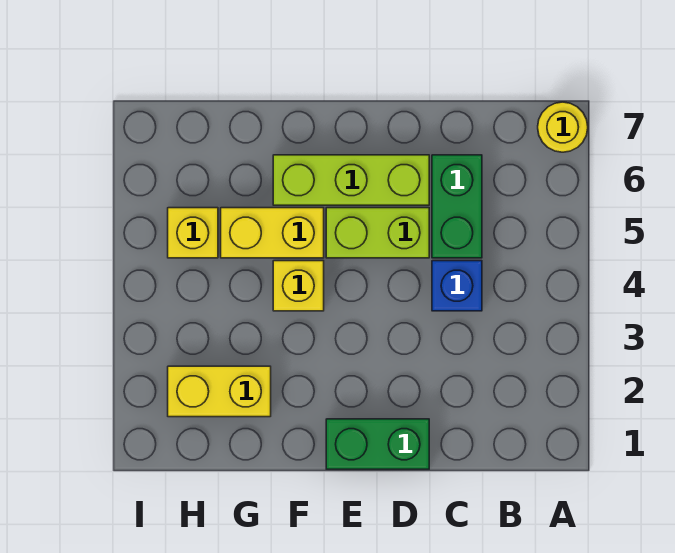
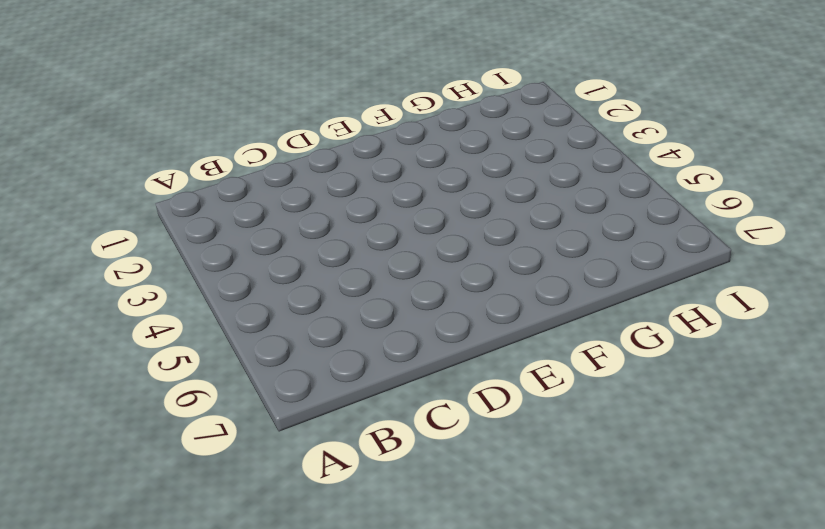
none -> yellow 1x1 round brick [538,102,588,152]
none -> blue 1x1 brick [432,261,482,311]

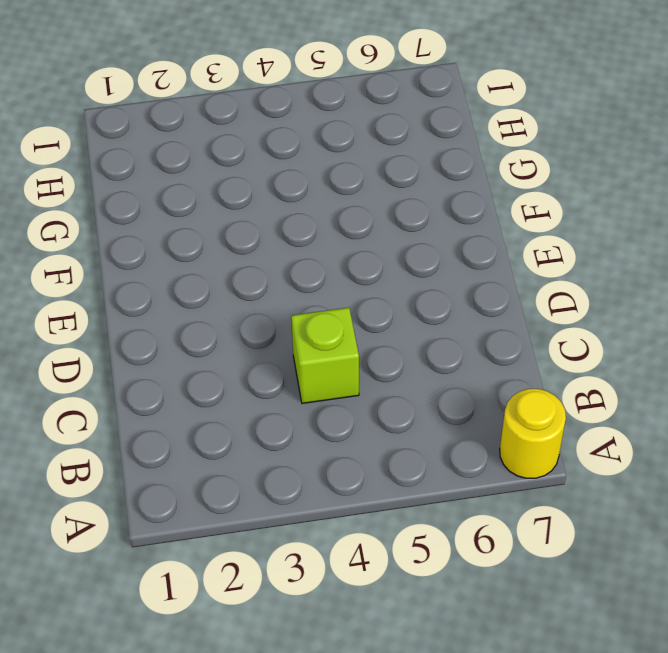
lime 1x1 brick [291,308,359,403] -> blue 1x1 brick [432,261,482,311]
none -> green 1x2 brick [432,155,482,258]
none -> green 1x2 brick [326,419,429,469]

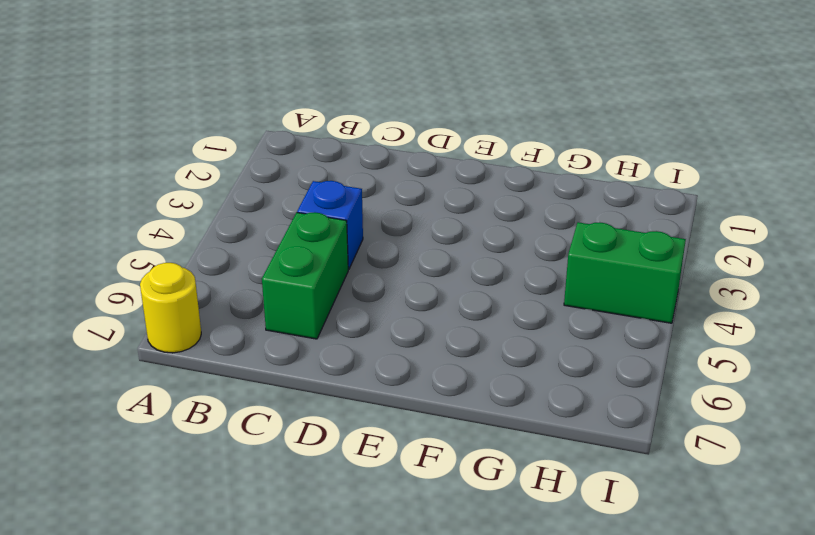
green 1x2 brick [564,222,686,323] -> green 1x2 brick moved to [326,419,429,469]
none -> lime 1x2 brick [326,208,429,258]
none -> lime 1x3 brick [273,155,429,205]

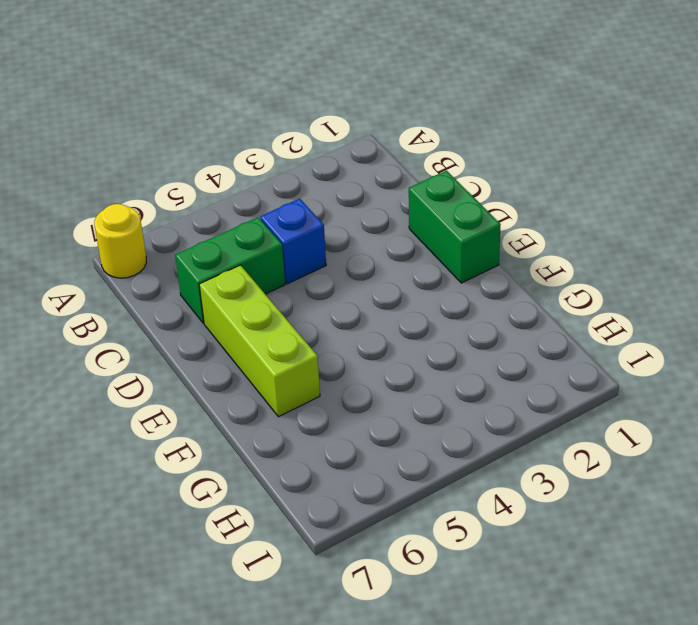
none -> lime 1x2 brick [326,208,429,258]
none -> yellow 1x1 brick [273,261,324,311]

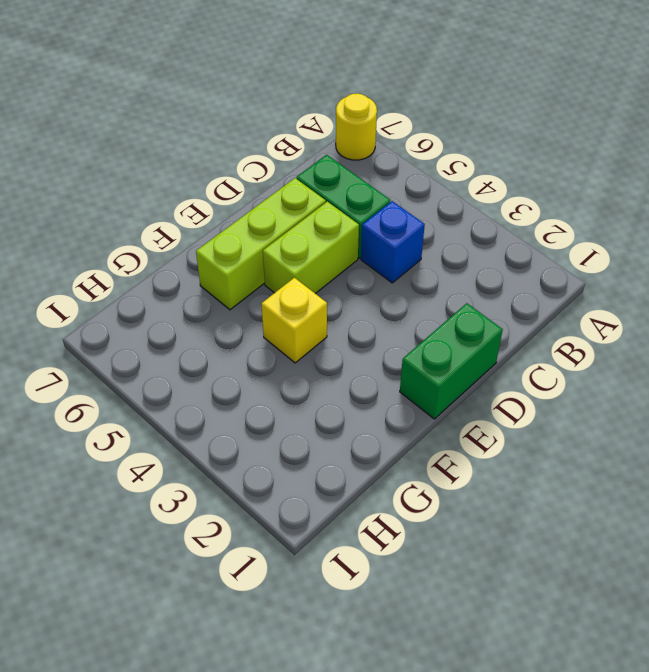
none -> yellow 1x2 brick [221,208,324,258]
none -> yellow 1x2 brick [168,366,271,417]

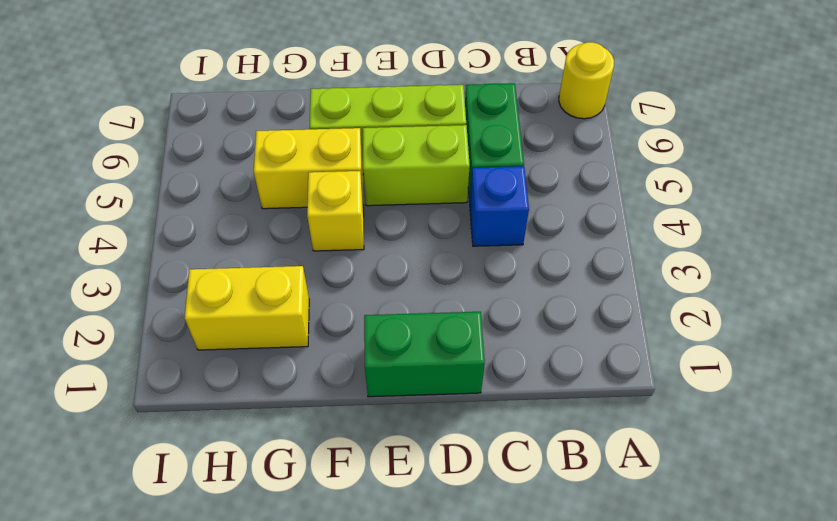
none -> yellow 1x1 brick [168,208,218,258]

